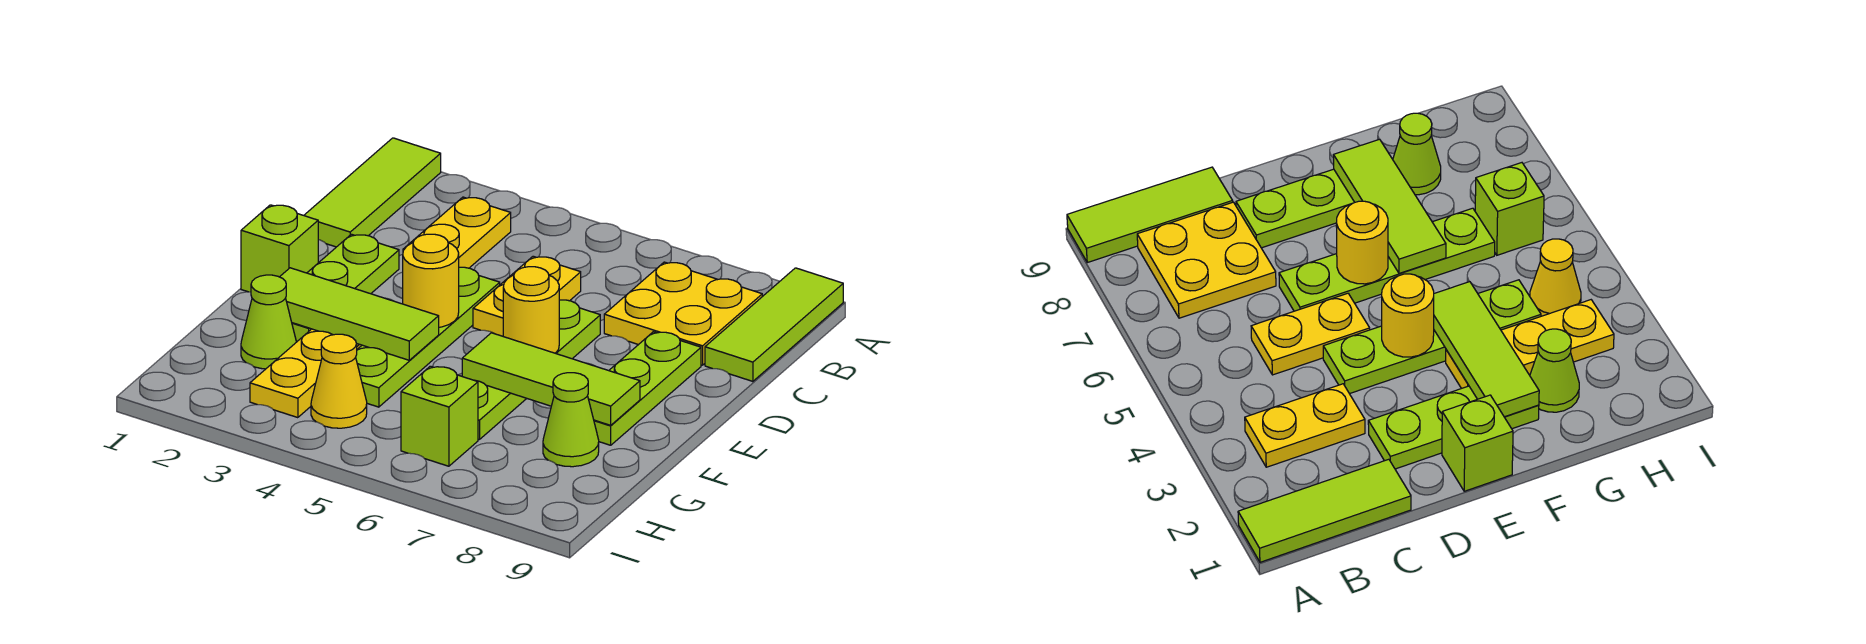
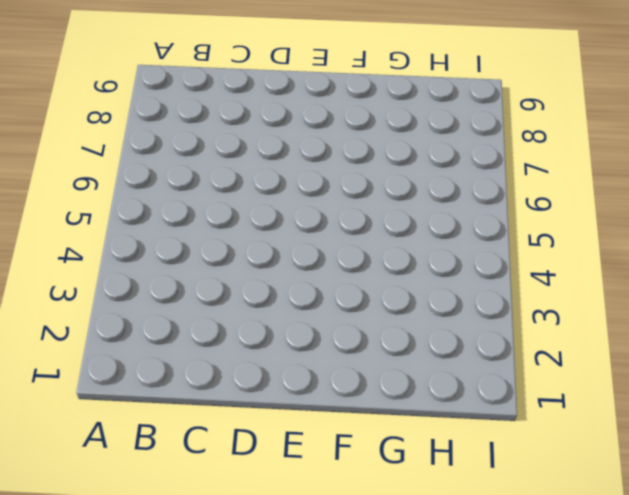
none -> lime 1x3 tile [304,138,441,247]
none -> lime 1x3 tile [705,268,843,381]
none -> yellow 1x2 plate [403,197,511,268]

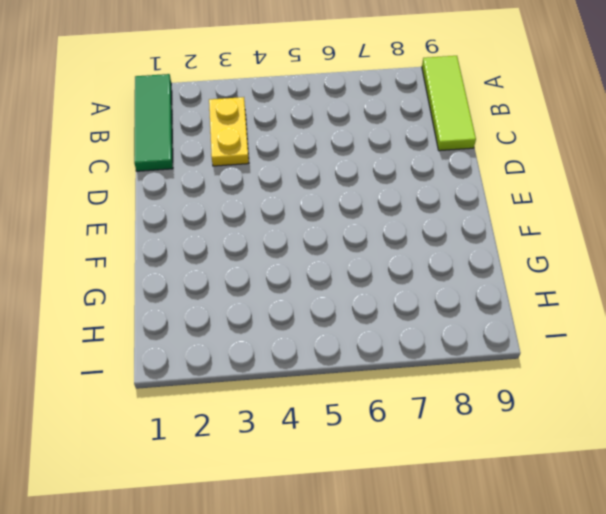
green 1x3 tile [134,74,173,171] -> lime 1x3 tile [304,138,441,247]
none -> yellow 2x2 plate [604,262,762,365]
none -> yellow 1x2 plate [473,256,581,336]
none -> lime 1x3 plate [292,234,399,342]

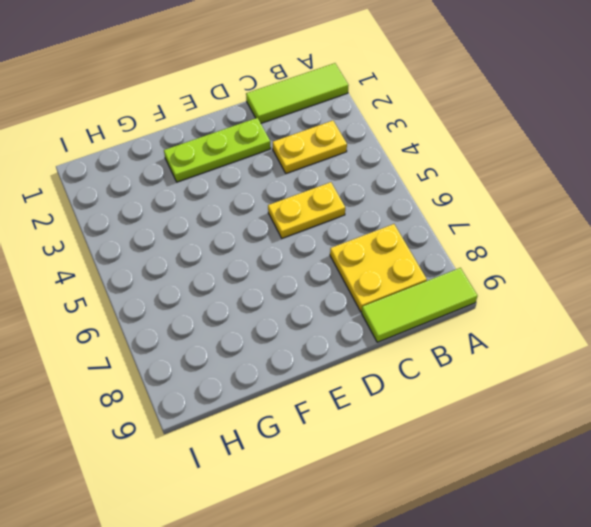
none -> lime 1x4 plate [356,267,500,407]
none -> lime 1x4 plate [475,300,600,440]
none -> lime 1x3 plate [594,332,701,445]

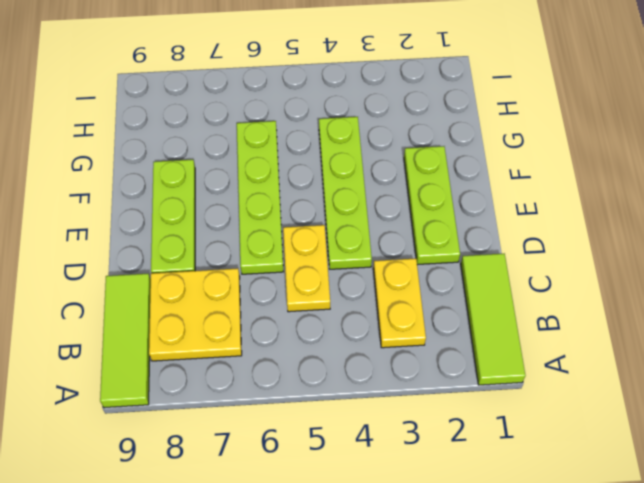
none -> lime 1x1 brick [241,205,318,292]
none -> yellow 1x3 plate [250,329,362,418]
none -> lime 1x1 cone [241,275,296,369]

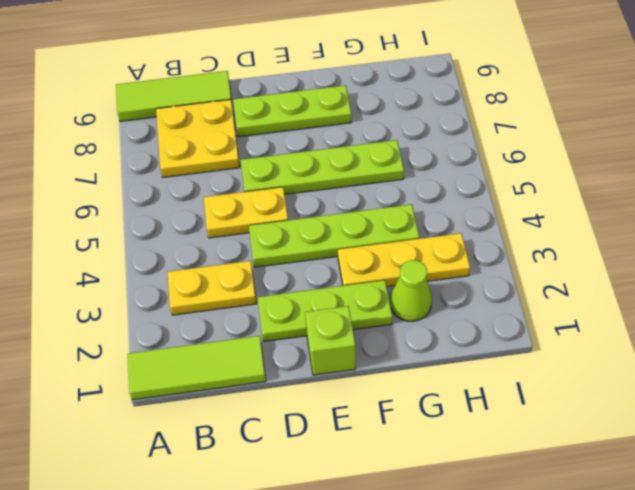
none -> lime 1x1 cone [543,373,599,467]
none -> yellow 1x1 cone [311,334,367,428]
none -> lime 1x1 brick [401,366,478,466]

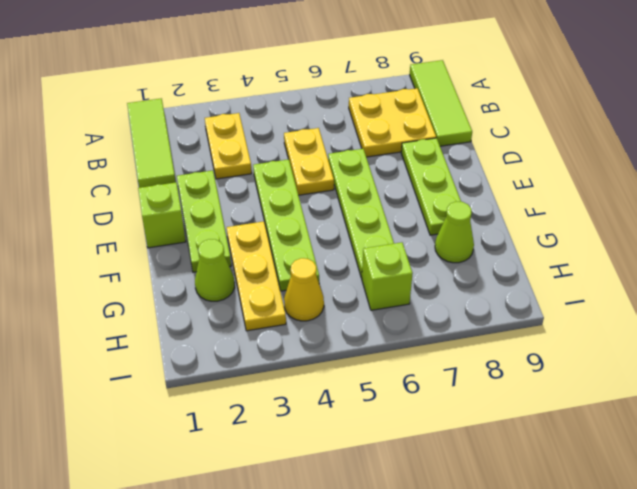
none -> yellow 1x1 round brick [403,234,459,327]
none -> yellow 1x1 round brick [503,267,559,353]
none -> lime 1x3 tile [280,268,439,360]

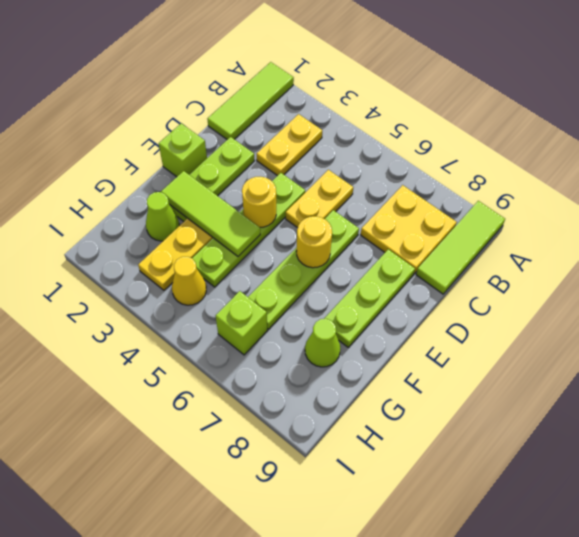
none -> lime 1x3 tile [462,333,640,425]

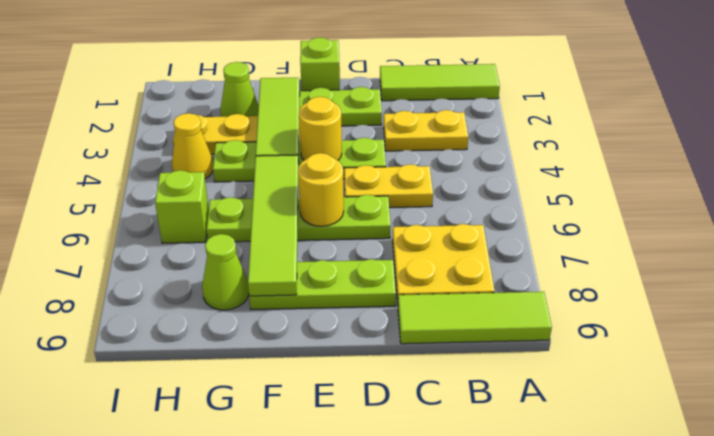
lime 1x4 tile [248,155,298,296] -> lime 1x3 tile [462,333,640,425]

